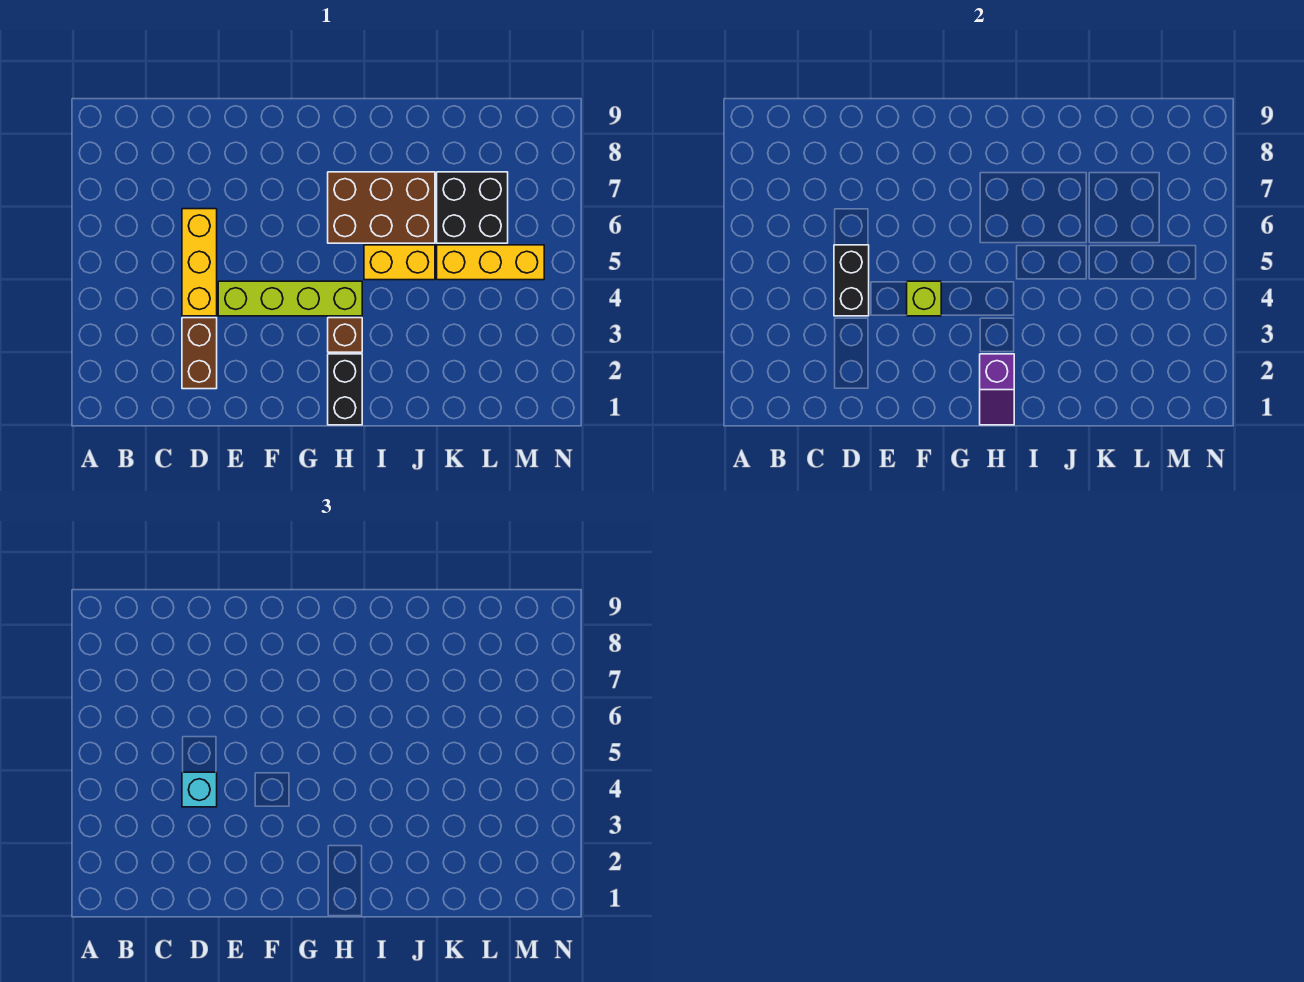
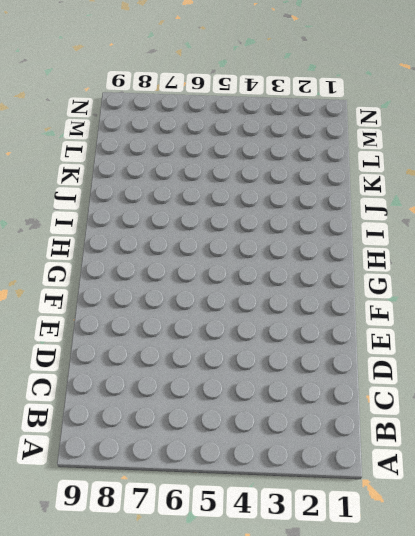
none -> brown 1x2 brick [182,318,217,389]
none -> yellow 1x3 brick [182,209,217,316]
none -> lime 1x4 brick [218,281,362,316]

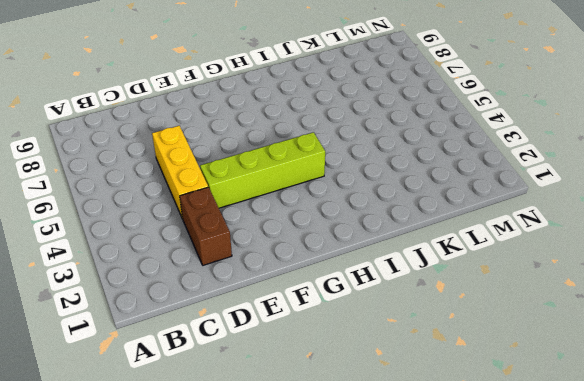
none -> black 1x2 brick [328,354,362,425]
none -> brown 1x1 brick [328,318,362,352]
none -> brown 2x3 brick [328,172,435,243]

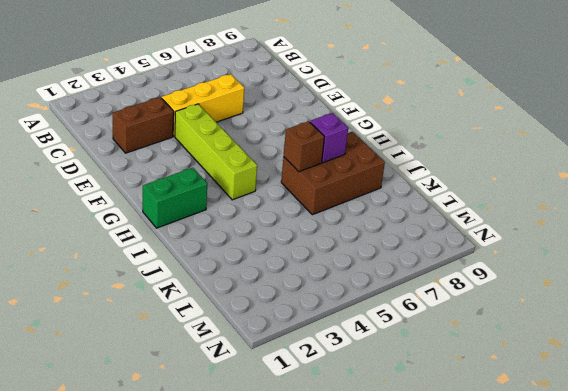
green 1x2 brick [143,168,207,228] -> black 1x2 brick [328,354,362,425]
brown 2x3 brick [281,132,385,215] -> brown 2x3 brick turned to [328,172,435,243]
brown 1x1 brick [284,121,324,172] -> brown 1x1 brick moved to [328,318,362,352]
purple 1x1 brick [310,113,348,163] -> none
none -> yellow 1x2 brick [364,245,435,280]
none -> yellow 1x3 brick [437,245,544,280]
none -> black 2x2 brick [437,172,508,243]

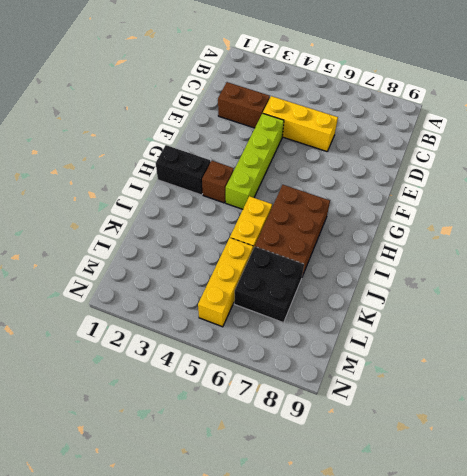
none -> black 1x2 brick [834,245,869,316]
none -> lime 1x1 brick [907,281,941,316]
none -> purple 1x2 slope [980,354,1014,425]

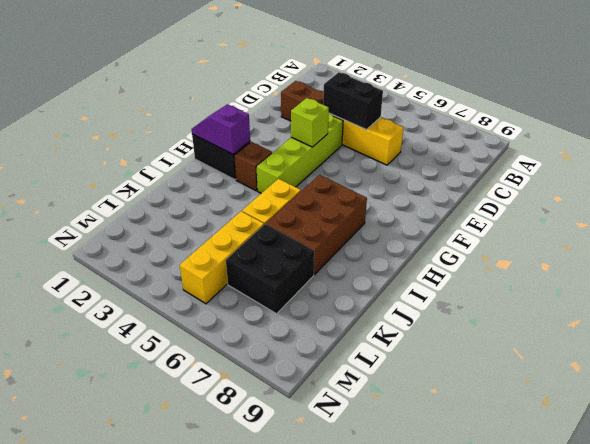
none -> cyan 1x1 brick [182,772,217,807]

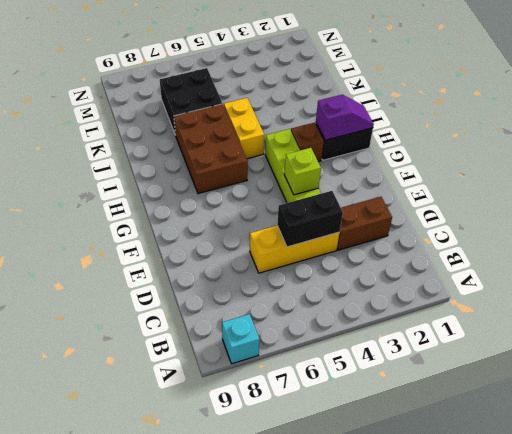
cyan 1x1 brick [222,314,259,364] -> cyan 1x1 brick moved to [182,772,217,807]
none -> yellow 1x3 brick [437,245,544,280]

